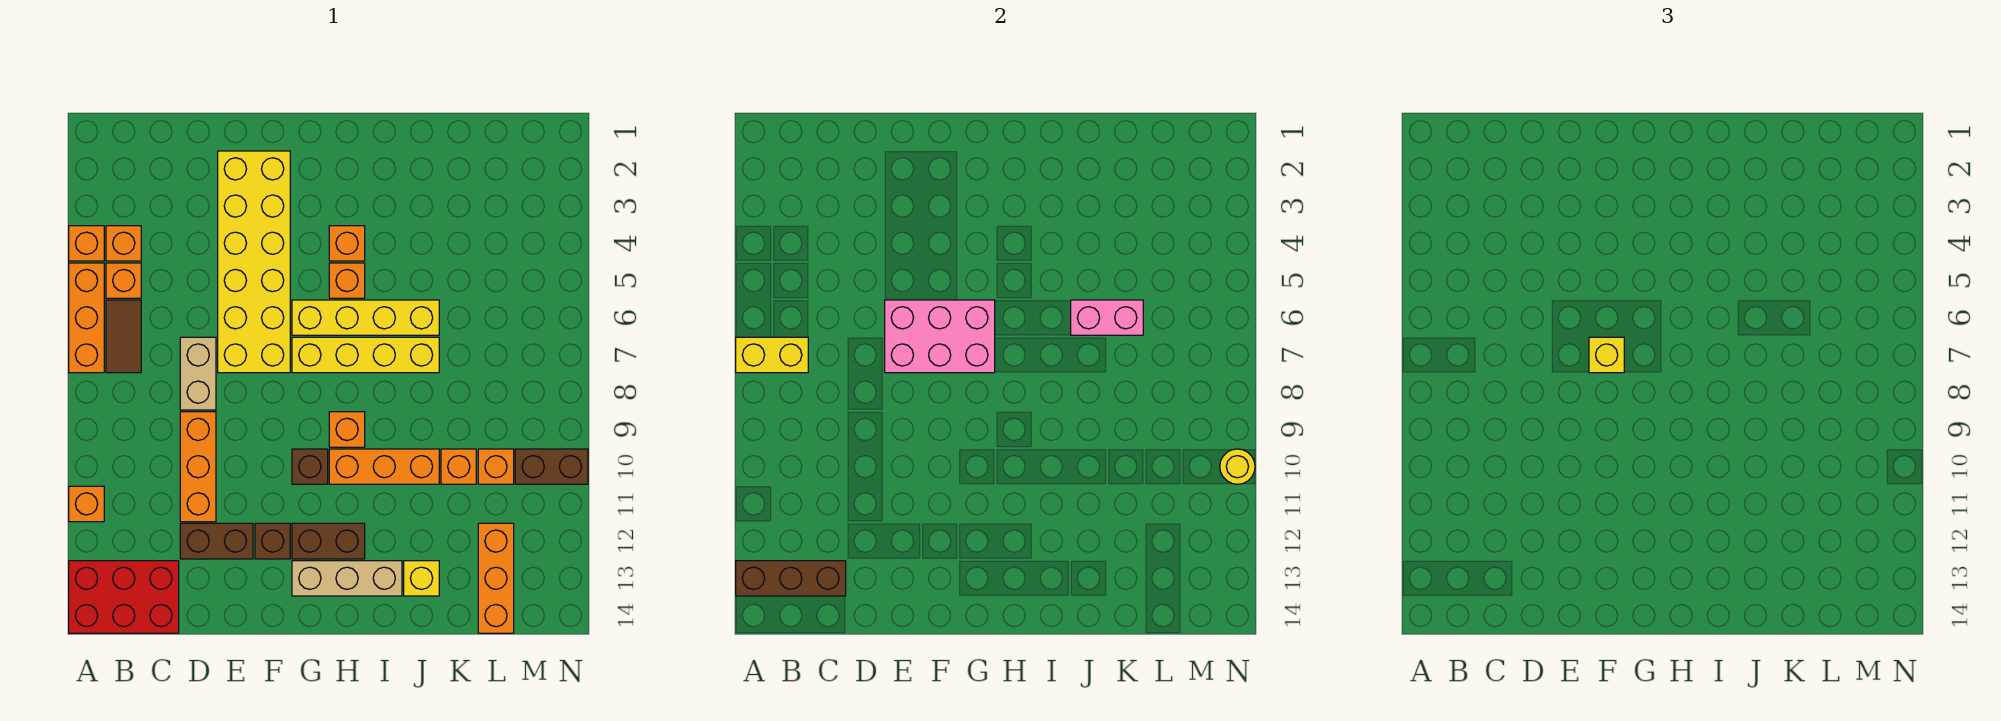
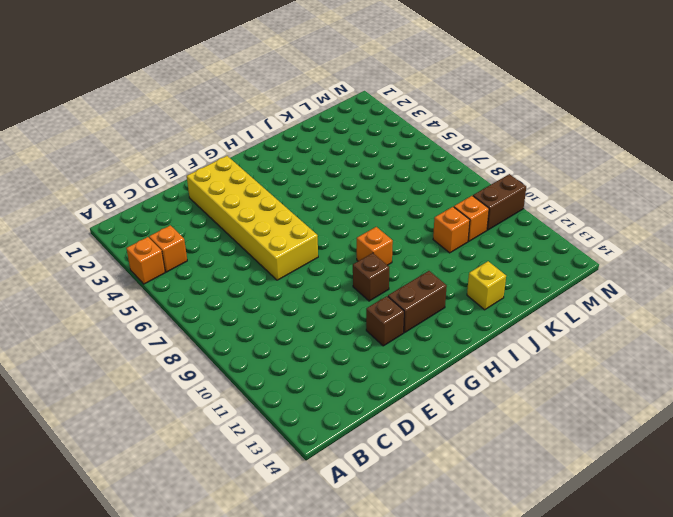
none -> orange 1x3 brick [69,263,104,373]
none -> orange 1x1 brick [69,486,104,522]
none -> red 2x3 brick [69,561,179,633]
none -> orange 1x1 brick [106,263,141,298]

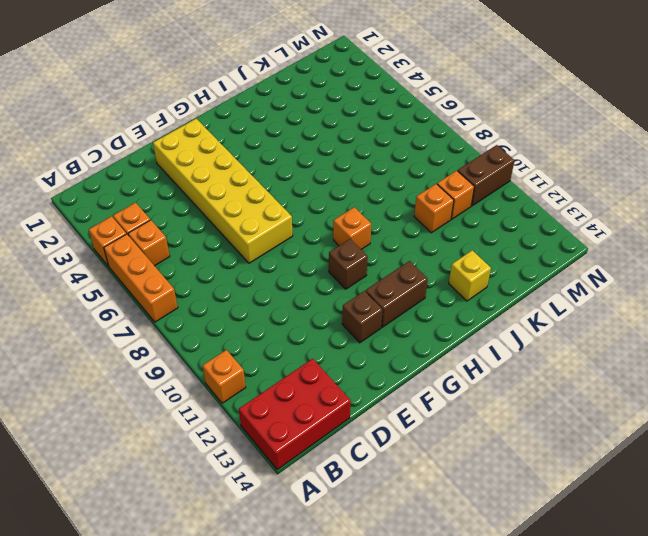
none -> brown 1x2 tile [106,300,141,373]
none -> tan 1x2 brick [180,337,216,410]
none -> orange 1x3 brick [180,412,216,522]
none -> brown 1x2 brick [180,523,253,559]

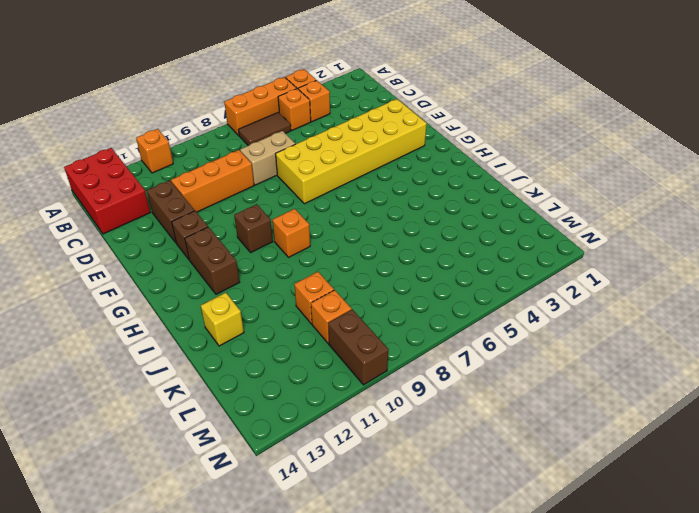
none -> yellow 1x4 brick [292,300,439,335]
none -> yellow 1x4 brick [292,337,439,373]
none -> tan 1x3 brick [292,561,402,596]
none -> orange 1x1 brick [329,226,365,261]

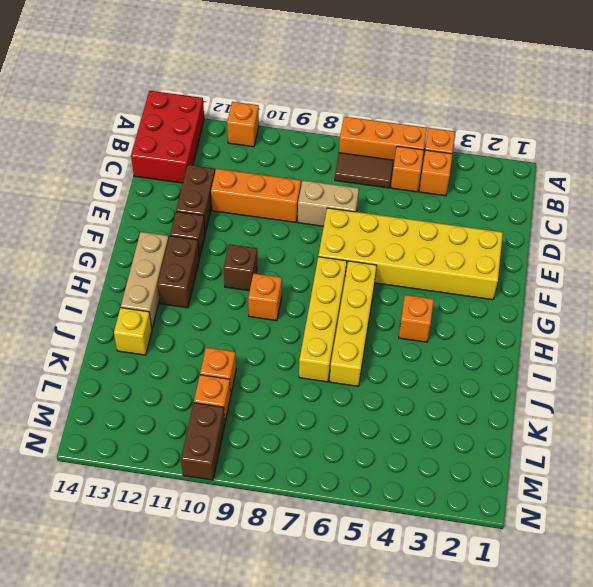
none -> orange 1x1 brick [329,263,365,298]
none -> orange 1x3 brick [329,449,439,484]
none -> orange 1x3 brick [478,523,514,633]
none -> yellow 1x2 brick [736,337,808,373]

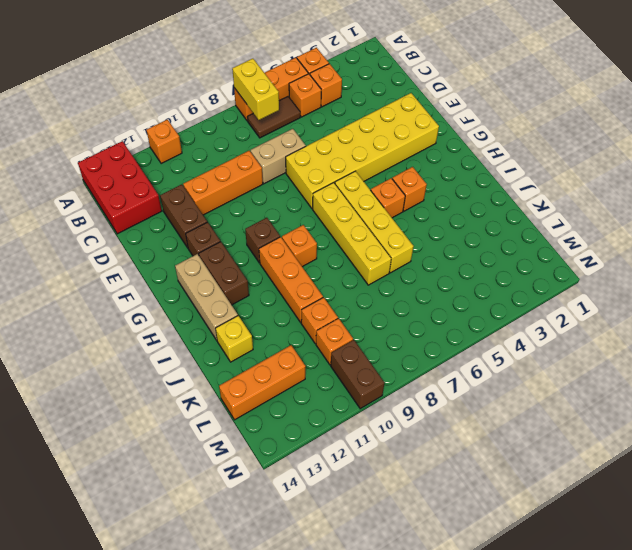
none -> brown 1x3 brick [736,561,846,596]
none -> pink 2x3 brick [885,300,995,373]
none -> pink 1x2 brick [1071,300,1143,335]
none -> yellow 1x1 round brick [1220,449,1255,484]

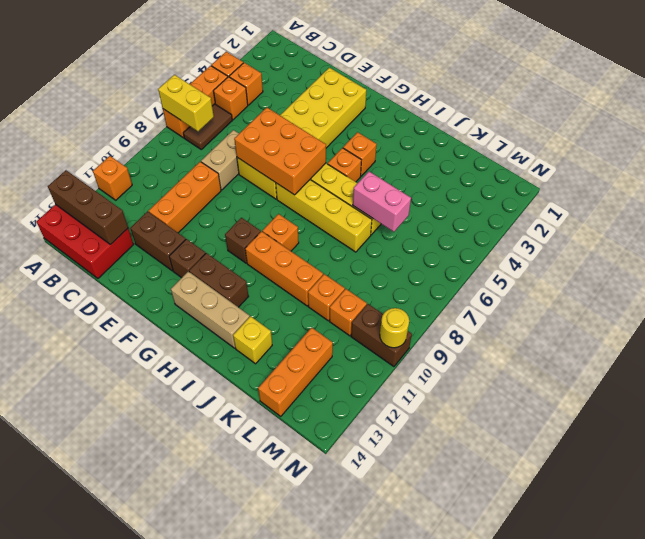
orange 2x3 brick [234,108,326,195] -> pink 2x3 brick [885,300,995,373]
none -> yellow 1x1 brick [1589,337,1624,373]

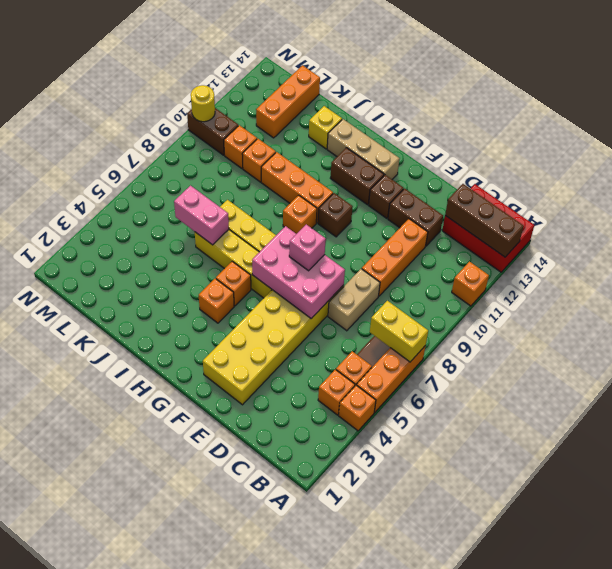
pink 1x1 brick [289,224,326,271] -> yellow 1x1 brick [1589,337,1624,373]

